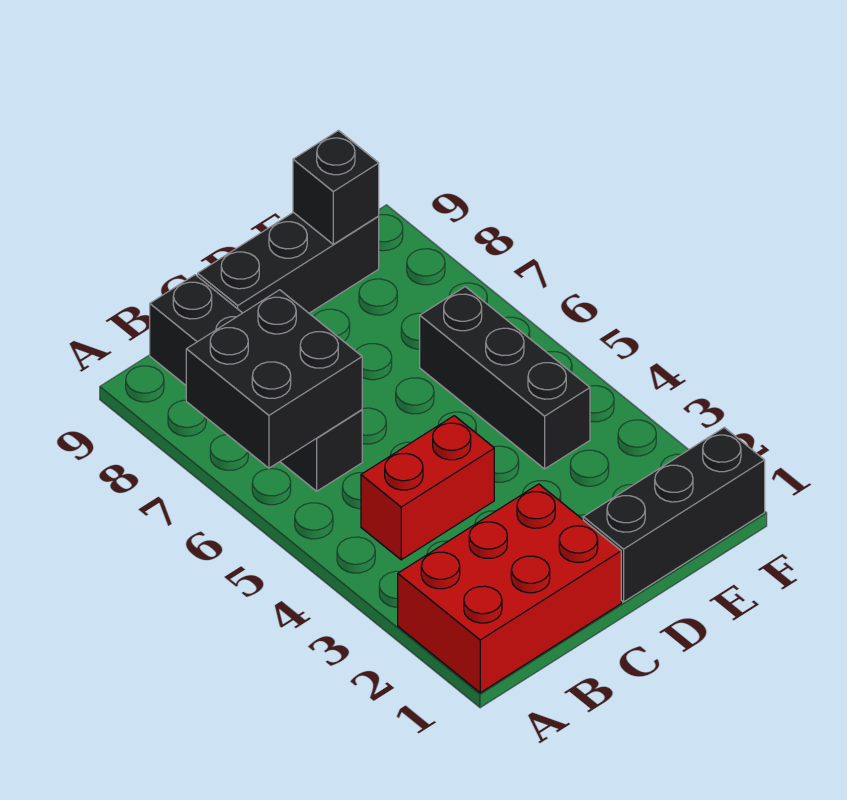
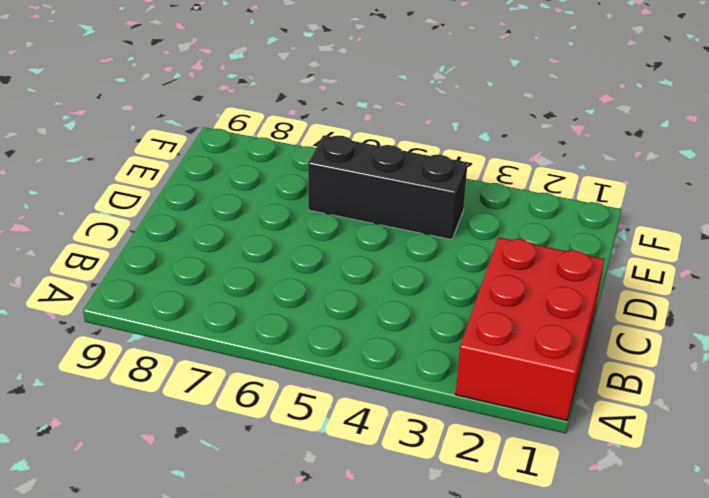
none -> red 1x2 brick [361,416,494,560]
none -> black 1x4 brick [150,275,362,491]

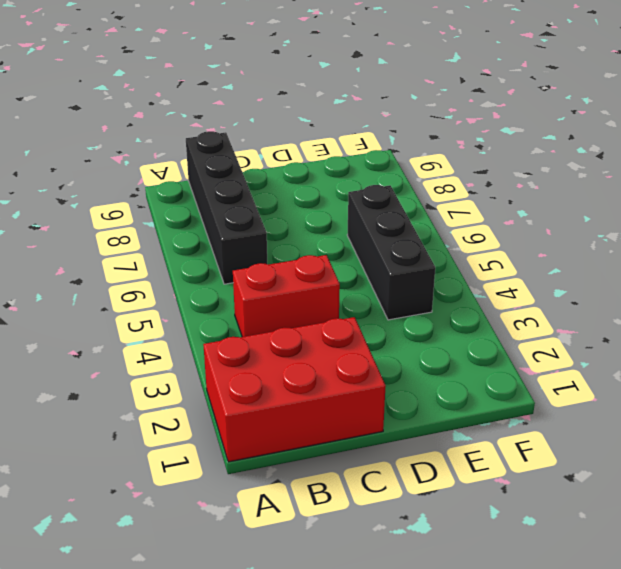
none -> black 1x3 brick [198,212,379,313]
none -> black 1x3 brick [583,427,765,602]

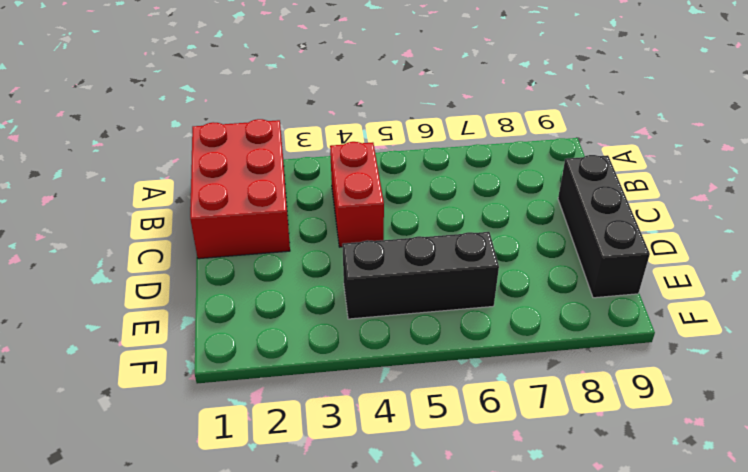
none -> black 1x4 brick [150,275,362,491]
none -> black 1x3 brick [583,427,765,602]

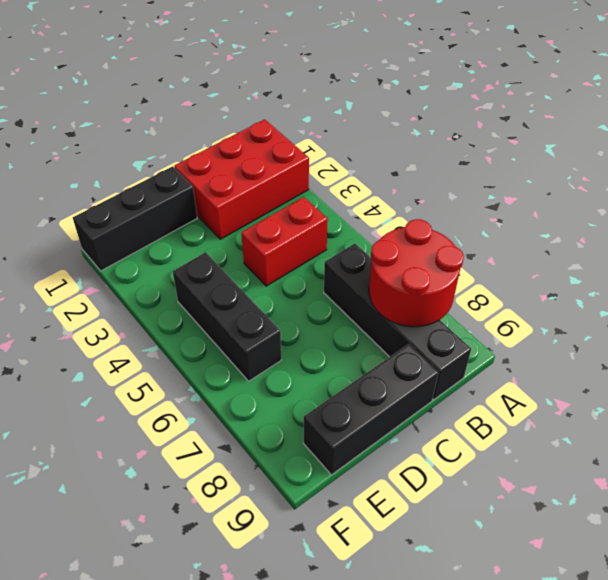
red 2x2 round brick [369,219,464,327] -> black 2x2 brick [186,290,362,468]
none -> black 1x1 brick [293,131,379,244]

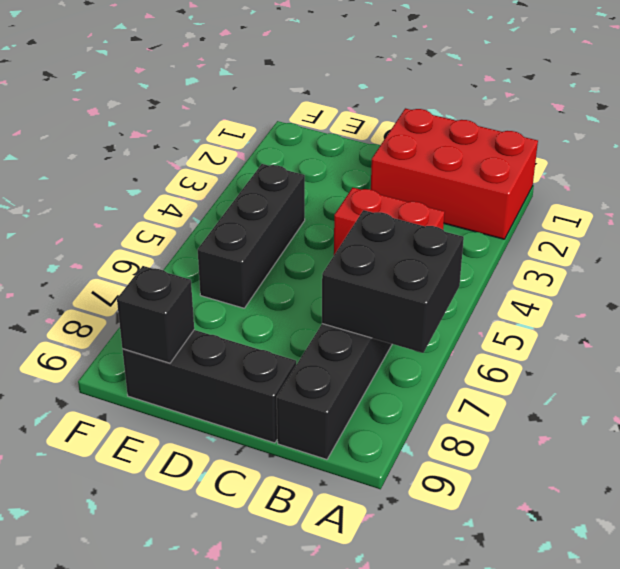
none -> black 1x3 brick [583,427,765,602]

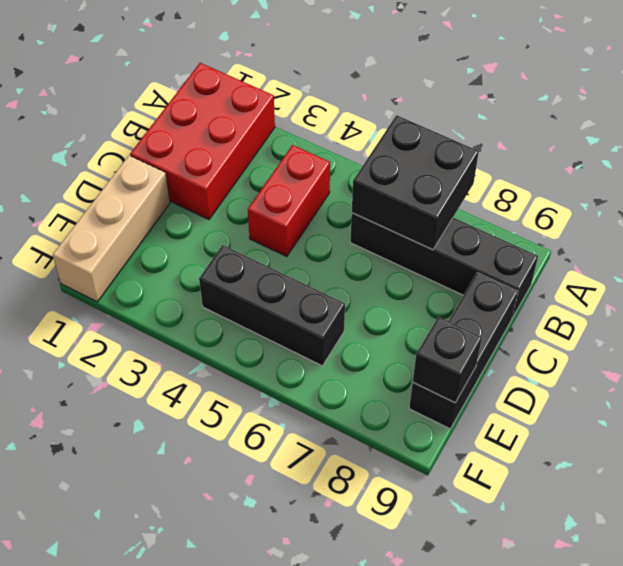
tan 1x3 brick [53,156,170,302] -> black 1x3 brick [583,427,765,602]

